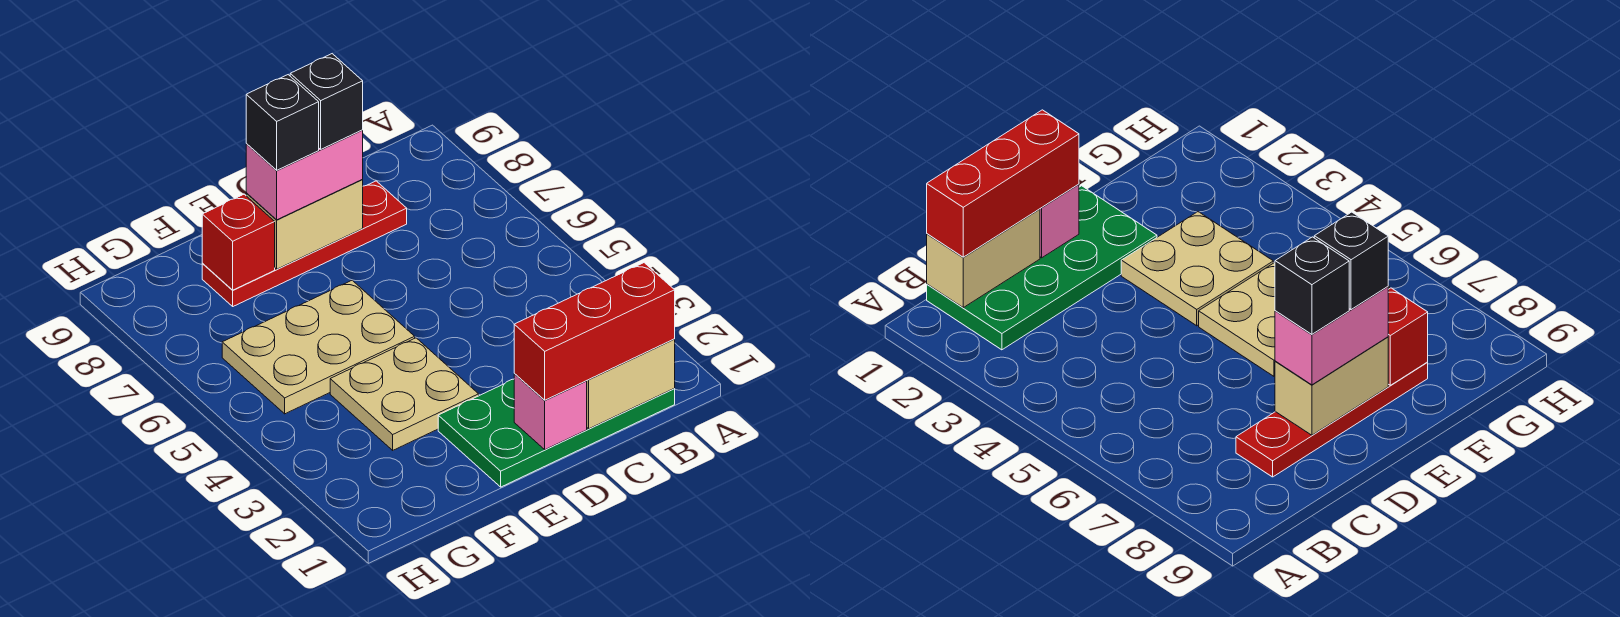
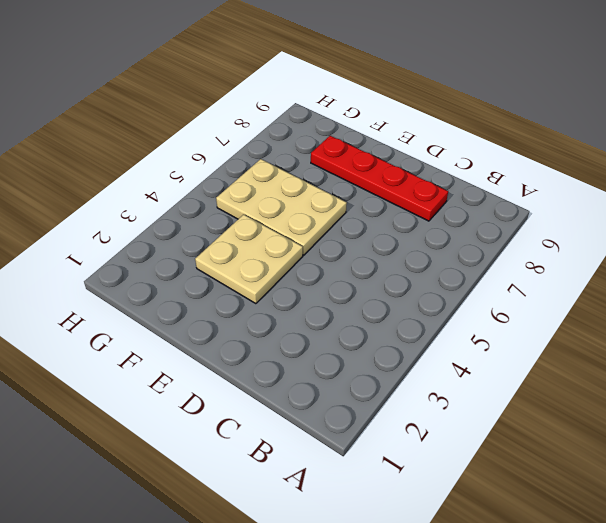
none -> green 2x4 plate [438,379,675,487]
none -> tan 1x2 brick [587,339,675,429]
none -> pink 1x1 brick [514,374,587,450]

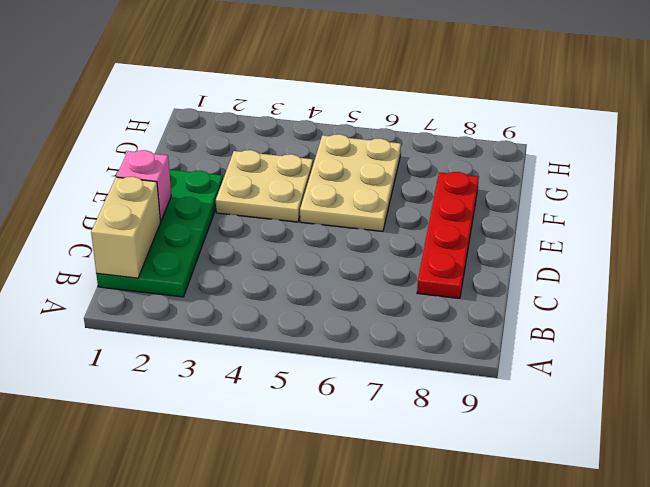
none -> tan 1x2 brick [246,180,363,269]
none -> red 1x1 brick [202,194,275,290]
none -> red 1x3 brick [514,263,675,400]

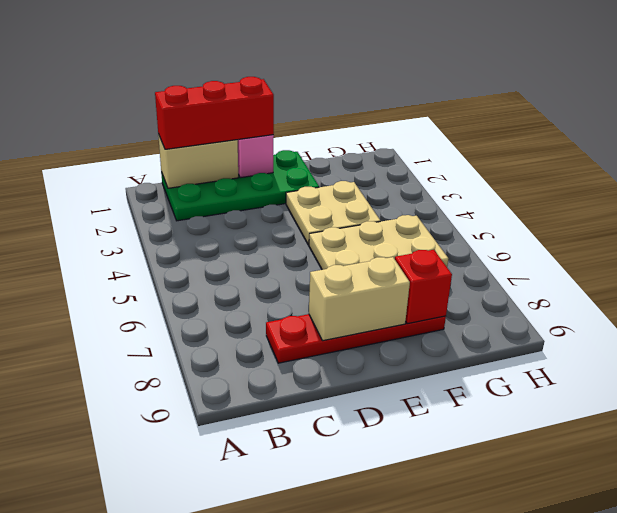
none -> pink 1x2 brick [246,130,363,220]
none -> black 1x1 brick [290,54,363,149]
none -> black 1x1 brick [246,75,319,170]

